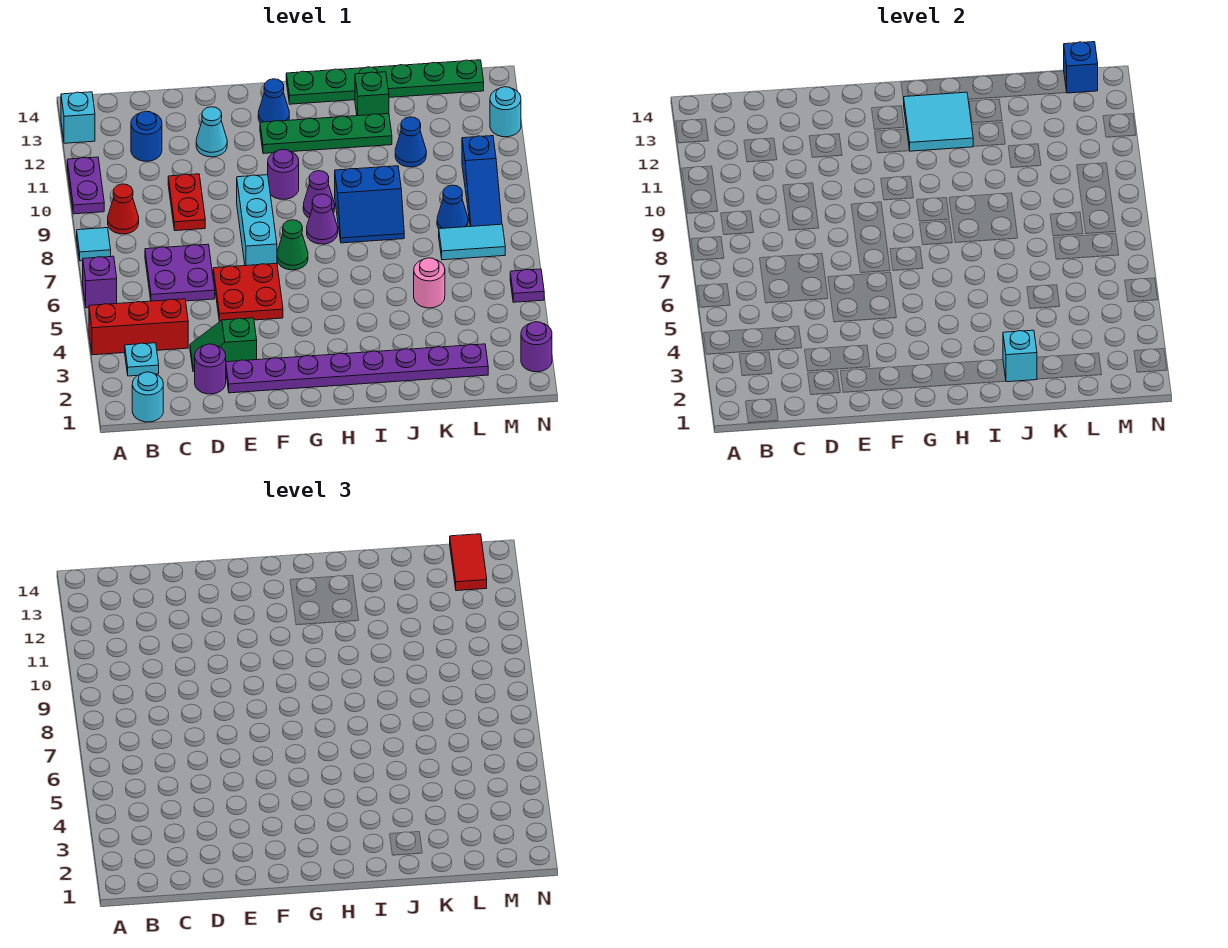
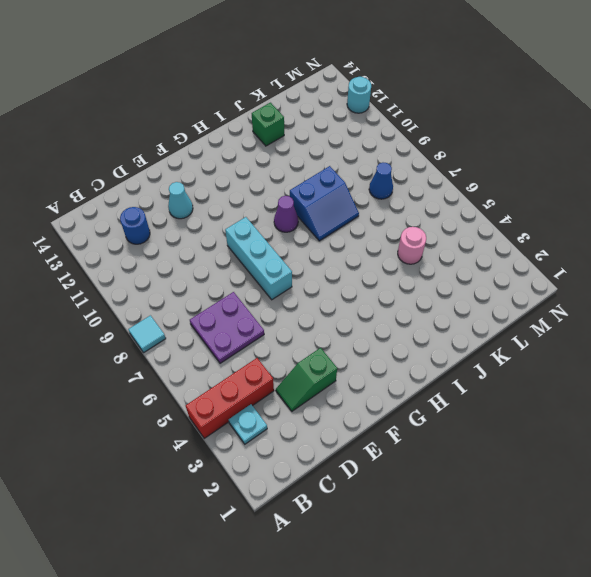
none -> purple 1x1 brick [83,256,117,308]
none -> purple 1x2 plate [67,157,104,214]
none -> cyan 1x1 brick [61,92,95,143]
none -> cyan 1x1 round brick [132,372,163,422]

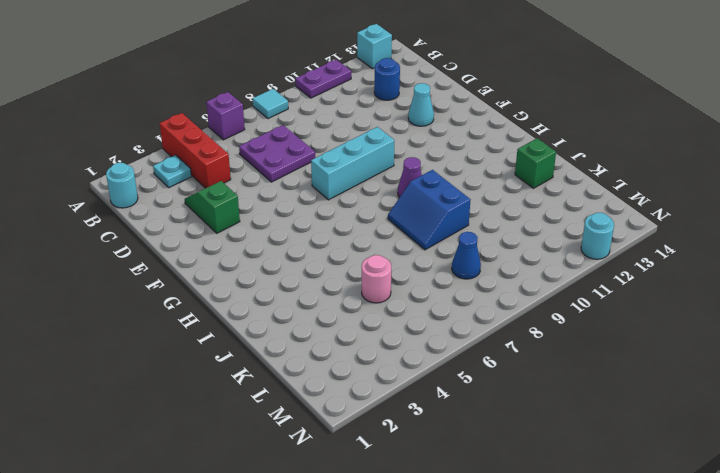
none -> red 1x1 cone [108,184,139,234]
none -> purple 1x1 round brick [195,344,226,394]
none -> red 1x2 plate [168,174,205,231]
none -> purple 1x8 plate [226,344,488,393]

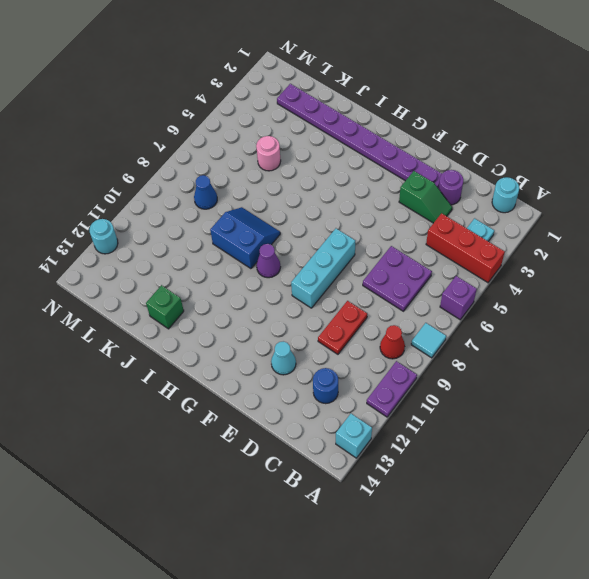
none -> red 2x2 plate [213,263,283,322]
none -> green 1x1 cone [277,220,308,270]
none -> purple 1x1 round brick [268,149,299,199]
none -> green 1x4 plate [260,114,392,154]

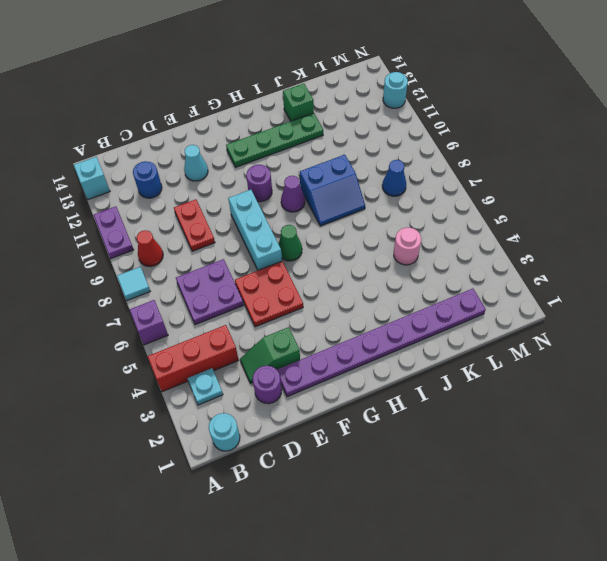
none -> blue 1x1 cone [258,79,289,122]
none -> purple 1x1 cone [307,194,338,244]
none -> green 1x6 plate [286,60,484,104]
none -> blue 1x1 cone [395,117,426,167]

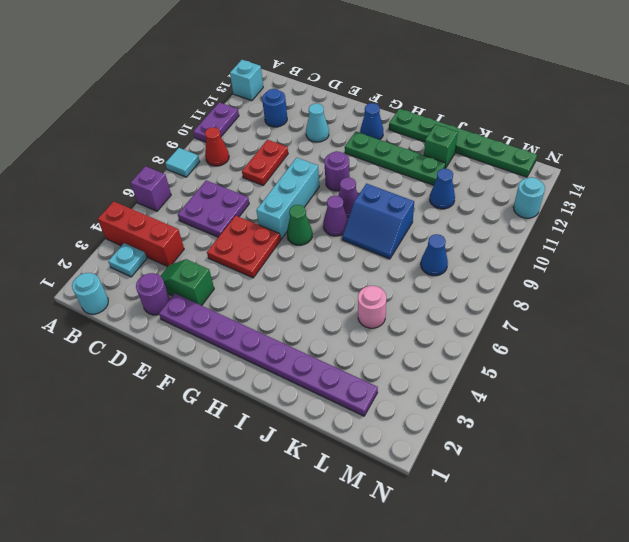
none -> cyan 1x2 tile [439,224,505,260]
none -> blue 1x3 slope [462,136,502,226]
none -> purple 1x1 round brick [521,322,552,372]
none -> purple 1x1 plate [510,269,544,302]

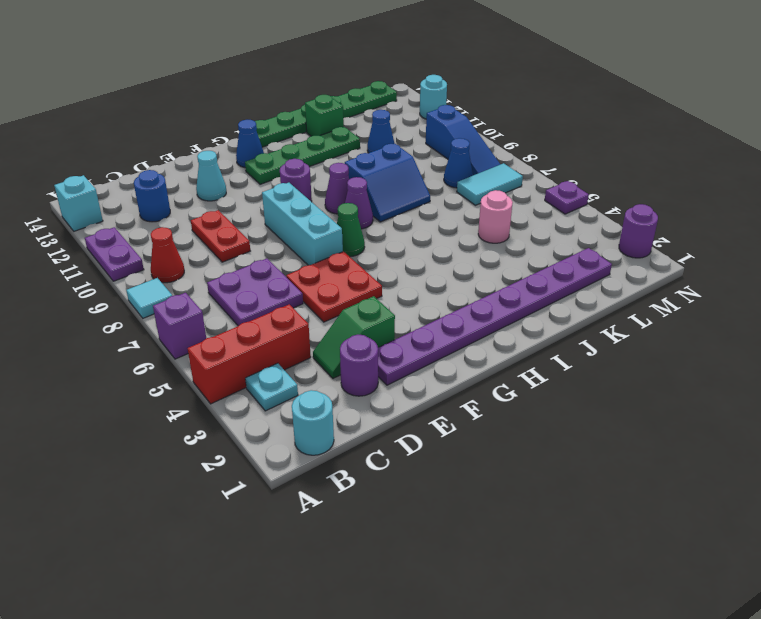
none -> cyan 2x2 tile [904,92,974,151]
none -> cyan 1x1 brick [1003,330,1037,382]
none -> blue 1x1 brick [1064,42,1098,93]
none -> red 1x2 tile [450,534,487,591]

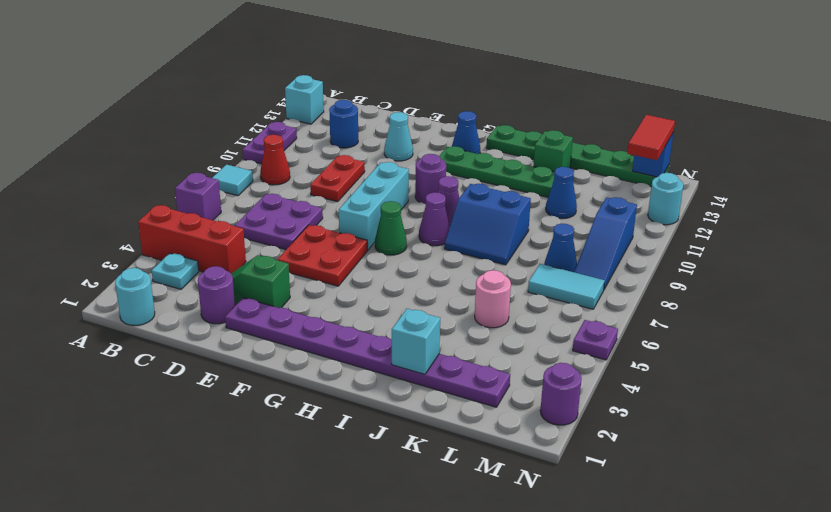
none -> cyan 2x2 tile [904,92,974,151]

